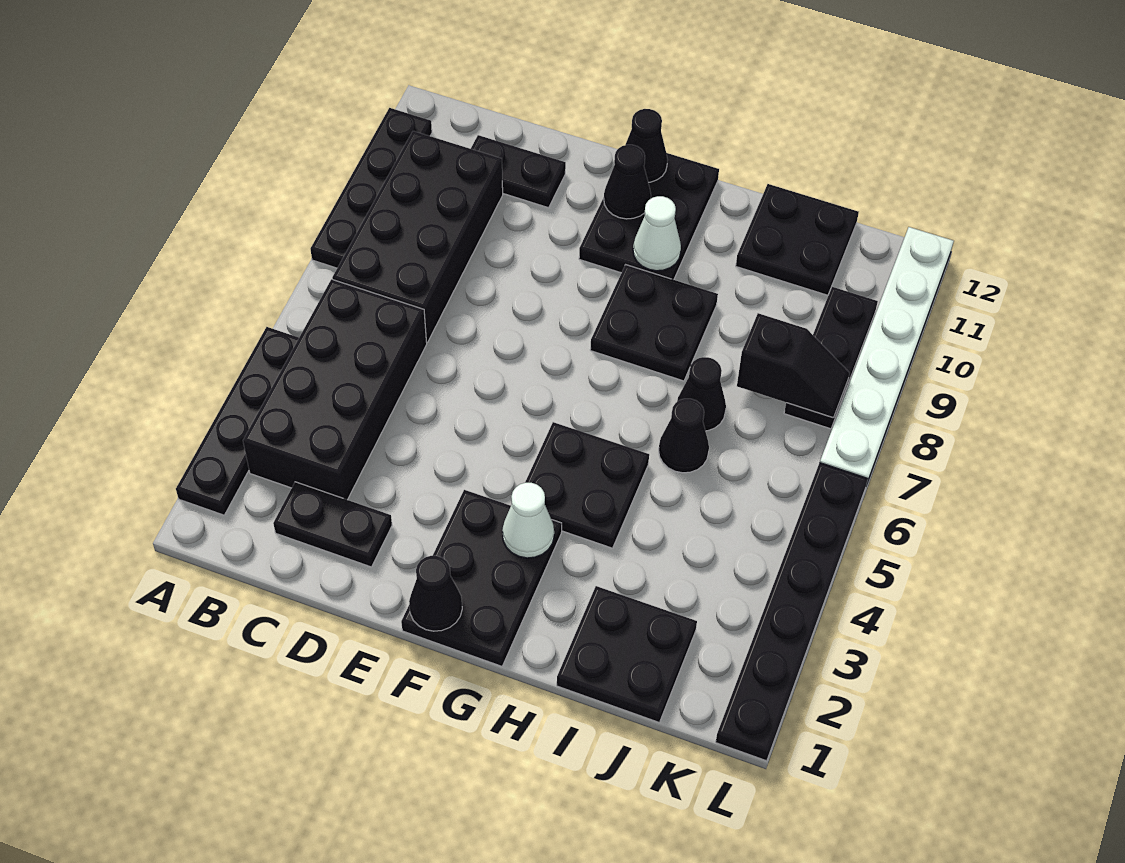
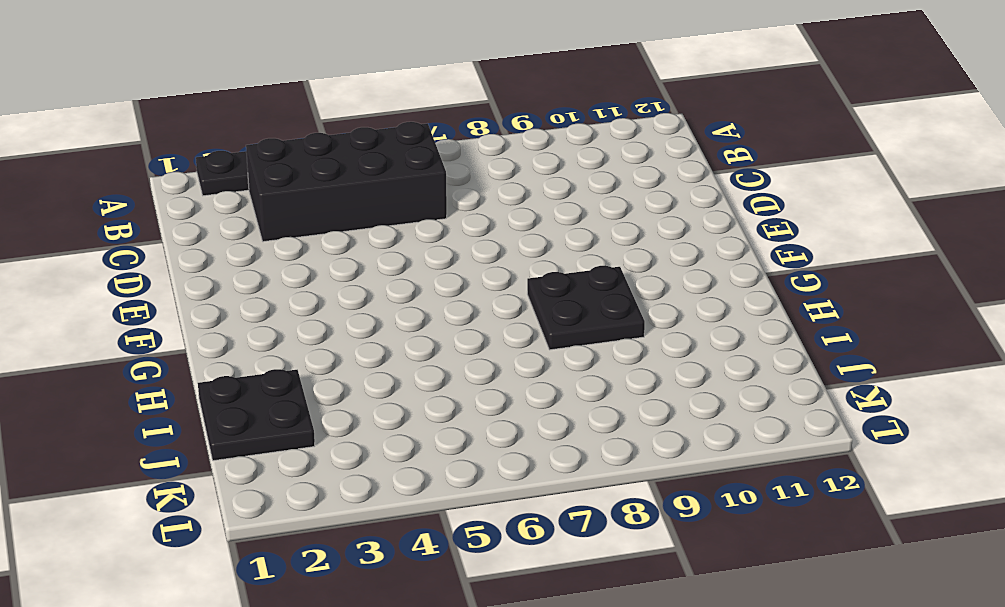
none -> black 1x4 plate [311,108,432,268]
none -> black 2x4 brick [332,131,503,342]
none -> black 1x2 plate [273,482,392,567]

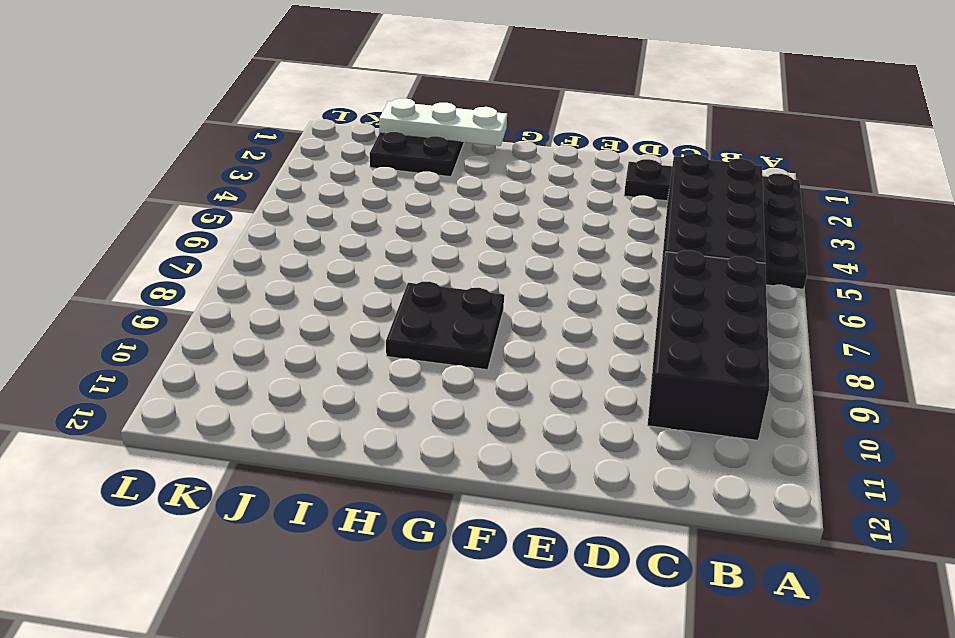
white 1x3 plate [379,98,507,146] -> none
none -> black 1x4 plate [311,108,432,268]
none -> black 1x2 plate [471,135,566,208]
none -> black 2x3 plate [401,490,562,666]

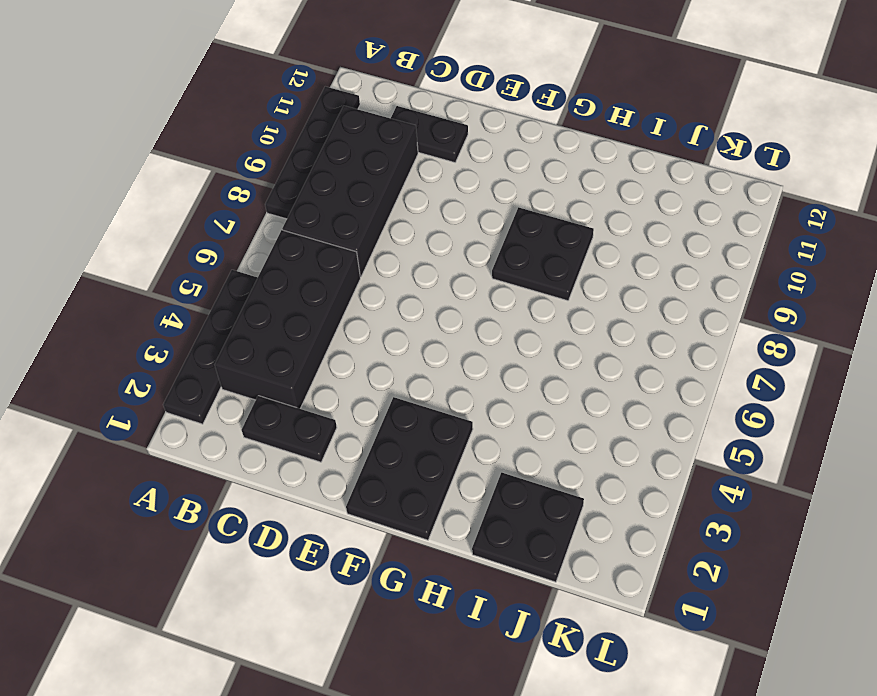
none -> black 2x3 plate [579,153,719,280]
none -> black 2x2 plate [525,422,649,548]
none -> black 1x1 cone [659,399,709,473]

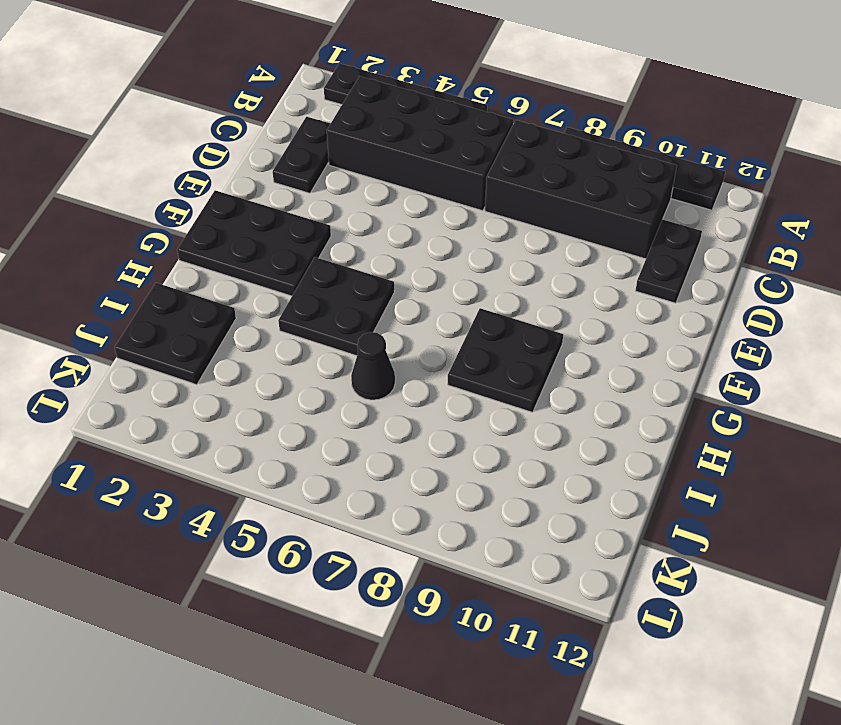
none -> black 2x3 plate [579,153,719,280]
none -> black 1x1 cone [677,357,726,431]
none -> black 2x2 plate [736,184,859,295]

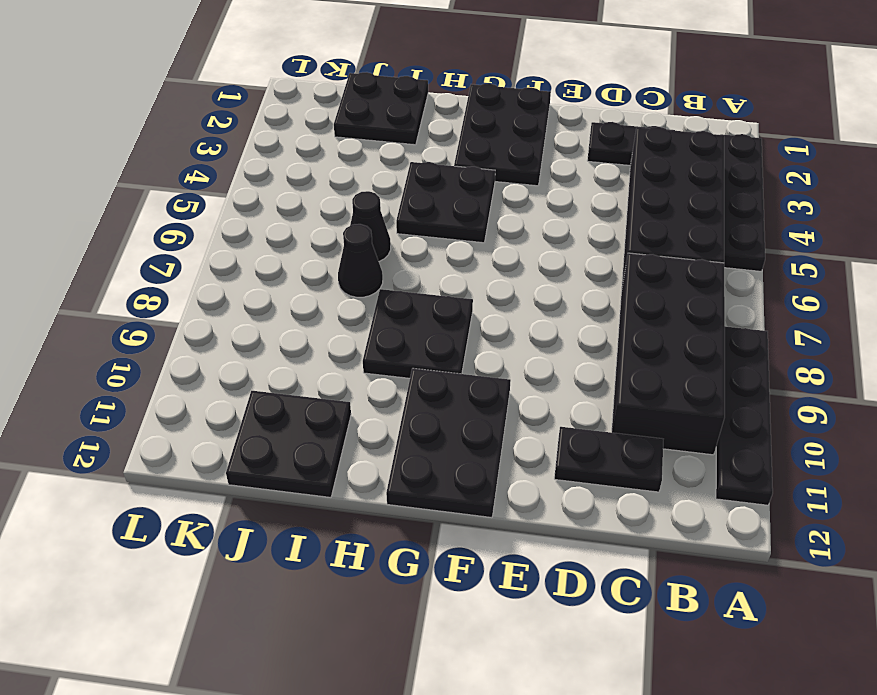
none -> black 1x3 plate [784,287,878,429]
none -> black 1x6 plate [716,463,868,761]
none -> white 1x6 plate [820,227,954,483]

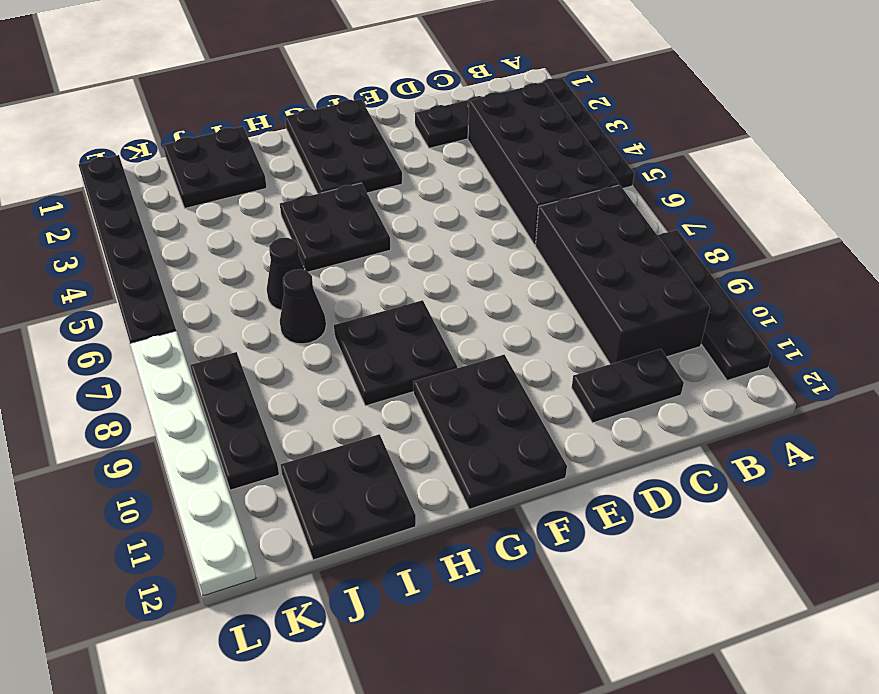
none -> black 1x1 cone [409,556,462,631]
none -> black 1x1 cone [604,145,651,219]
none -> black 1x1 cone [625,109,668,182]

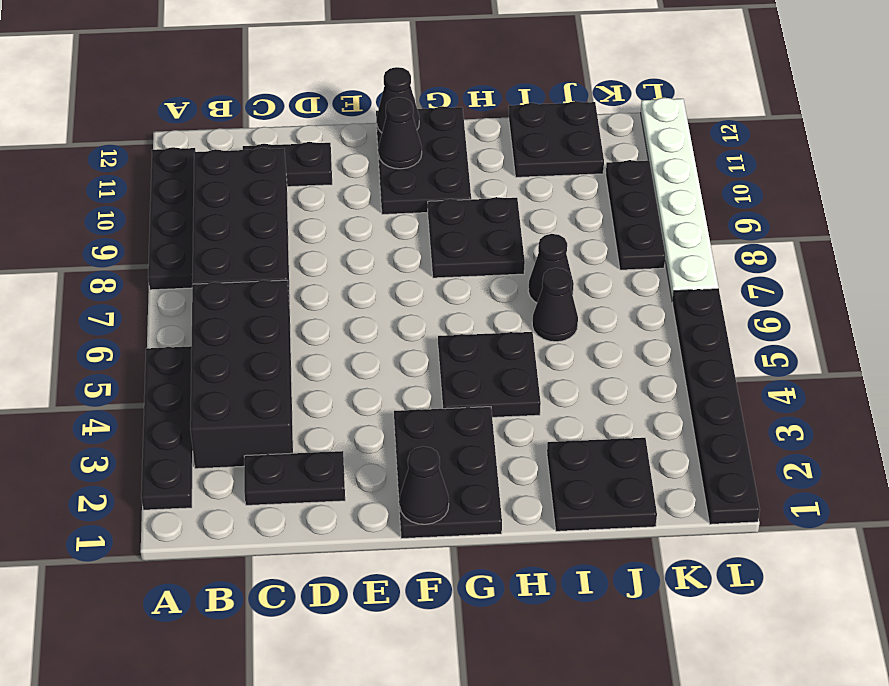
none -> white 1x1 cone [502,483,554,558]
none -> white 1x1 cone [633,196,681,271]
none -> black 1x2 slope [737,313,849,418]

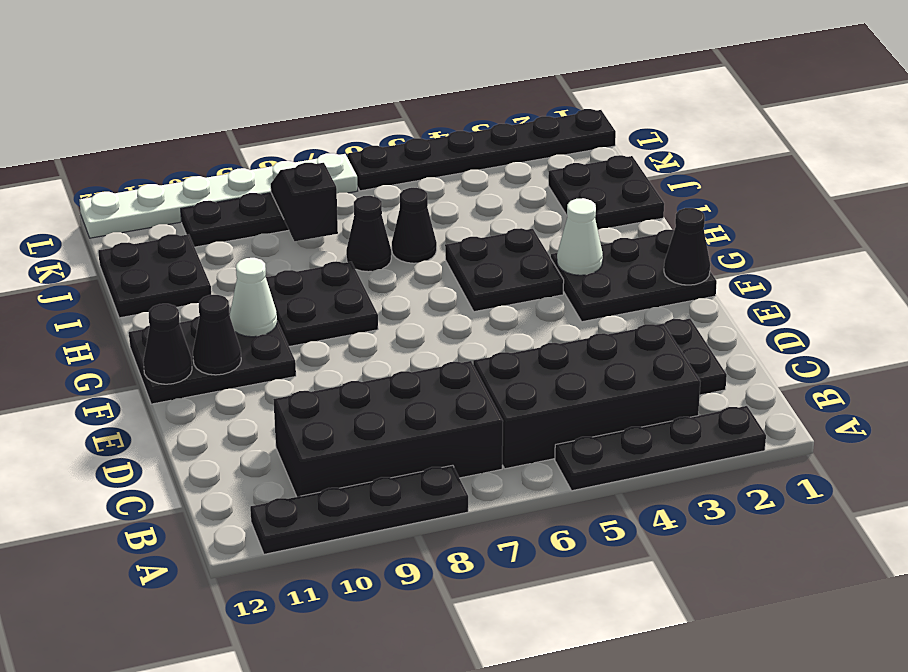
none -> black 1x2 plate [471,135,566,208]

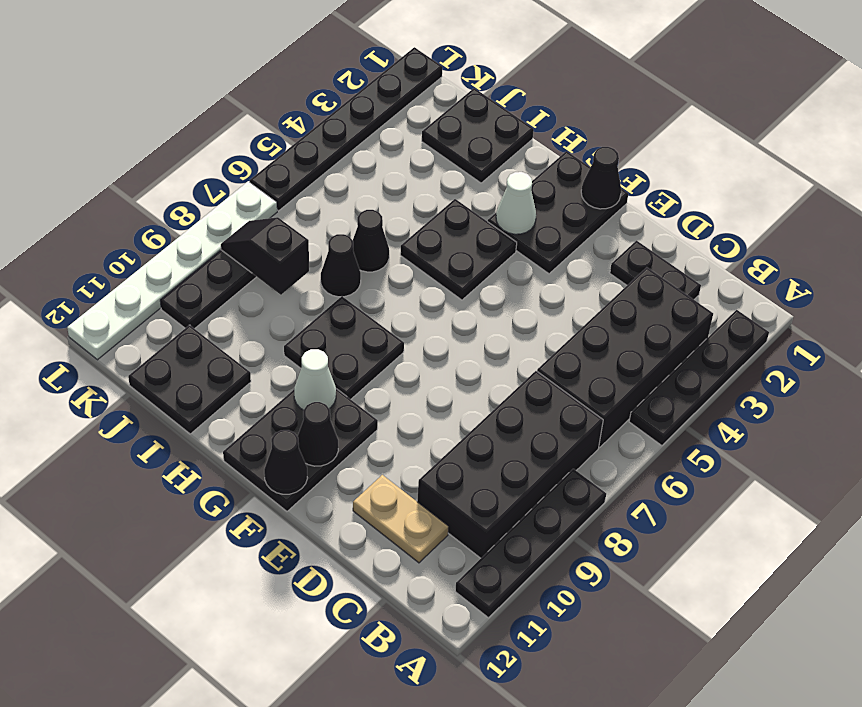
tan 1x2 plate [353,475,449,563] -> black 1x2 plate [471,135,566,208]

